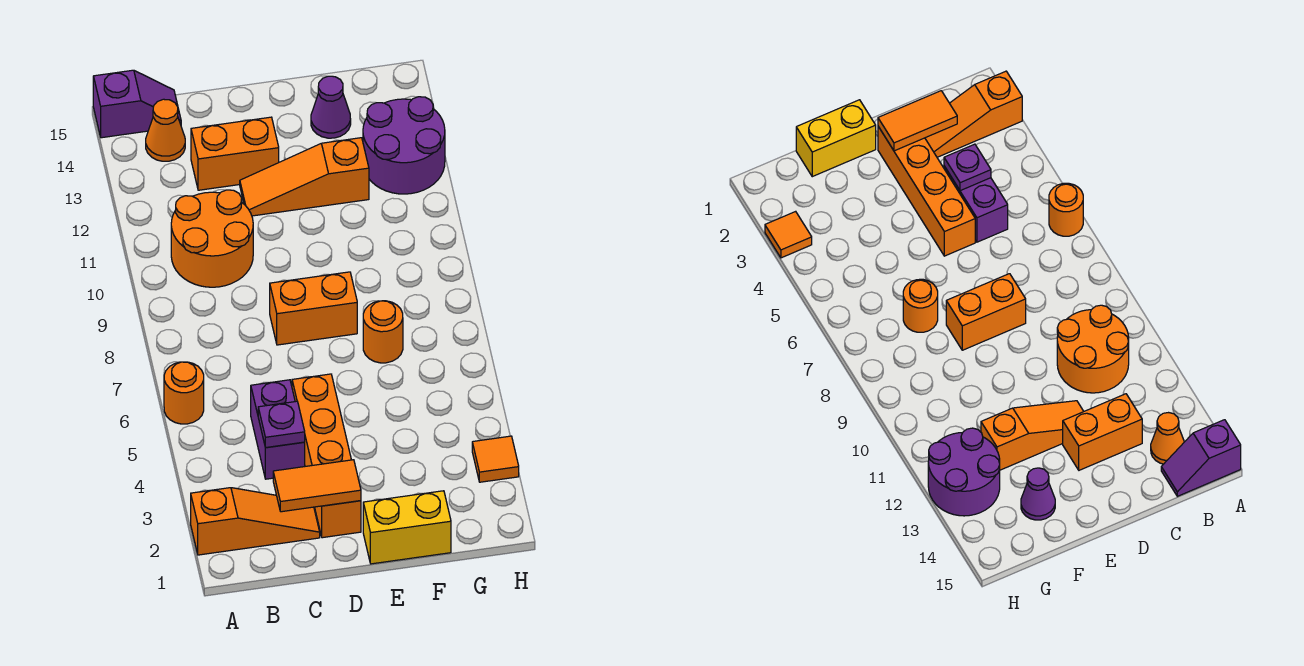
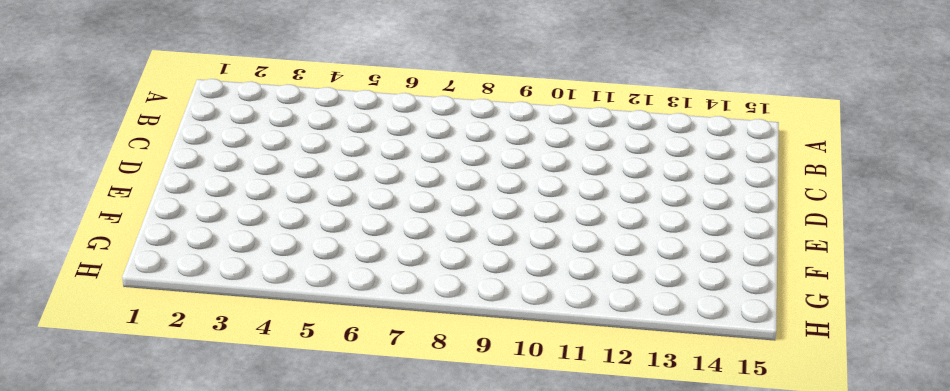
none -> orange 1x3 slope [191,488,320,555]
none -> orange 1x1 round brick [164,362,204,424]
none -> purple 1x2 slope [93,70,181,138]

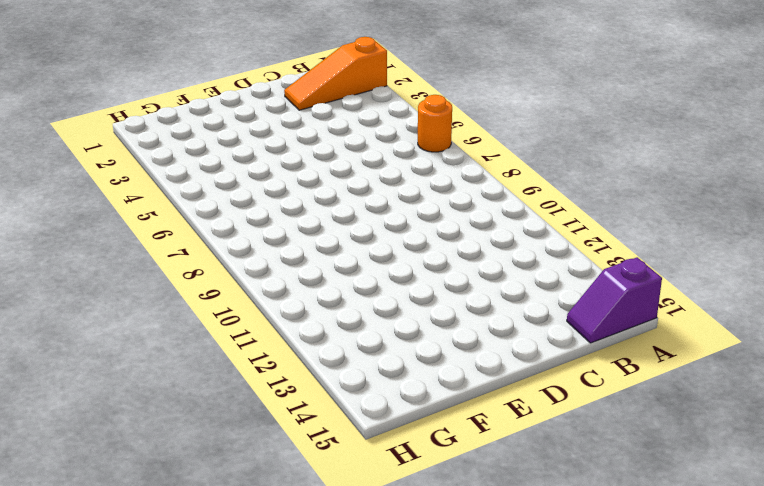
none -> orange 2x2 round brick [171,190,253,287]
none -> orange 1x1 cone [146,99,185,161]
none -> purple 1x2 brick [251,380,305,479]

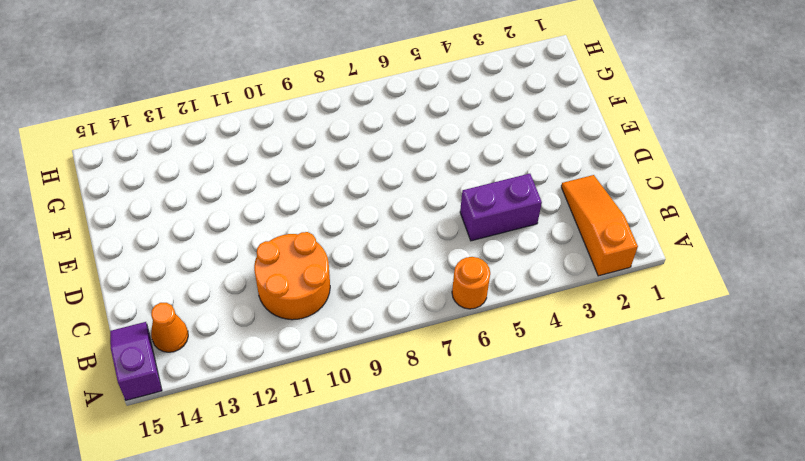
none -> orange 1x2 brick [191,117,279,190]
none -> orange 1x4 brick [292,374,361,538]
none -> orange 1x2 brick [270,272,357,345]

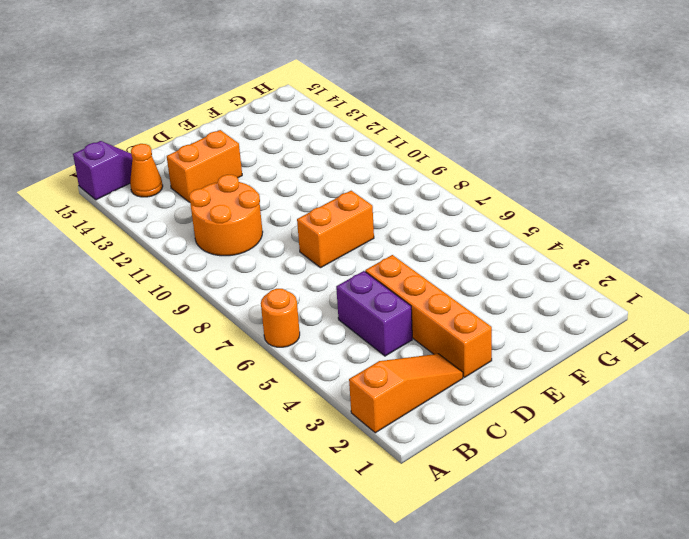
none -> orange 1x3 slope [240,138,369,216]
none -> yellow 1x2 brick [363,491,451,564]
none -> orange 1x1 round brick [363,301,403,363]

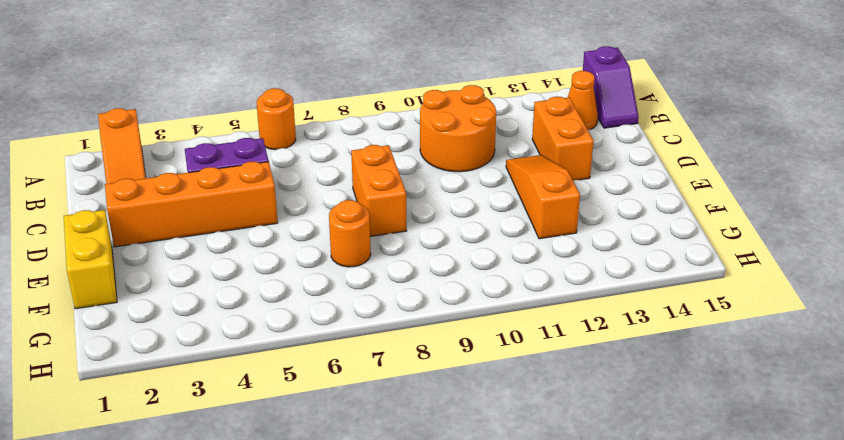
none -> purple 1x1 cone [311,76,351,138]
none -> purple 2x2 round brick [363,97,445,194]
none -> orange 1x1 tile [472,436,519,482]

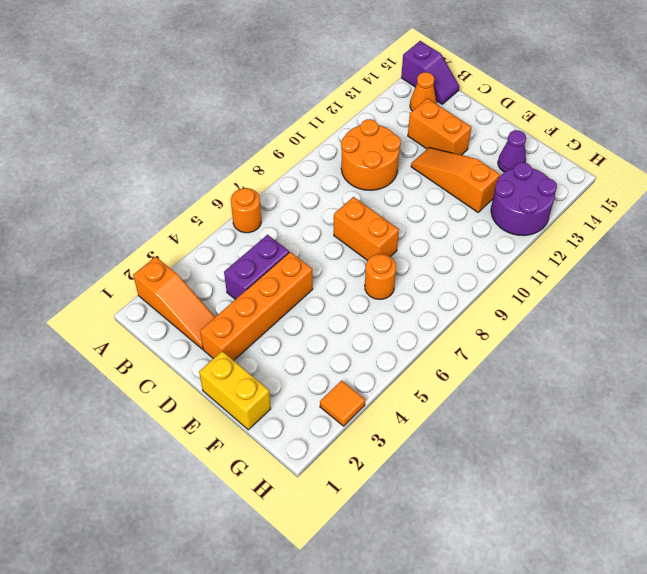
none -> orange 1x2 tile [273,460,361,512]
none -> purple 1x1 plate [258,401,305,448]

